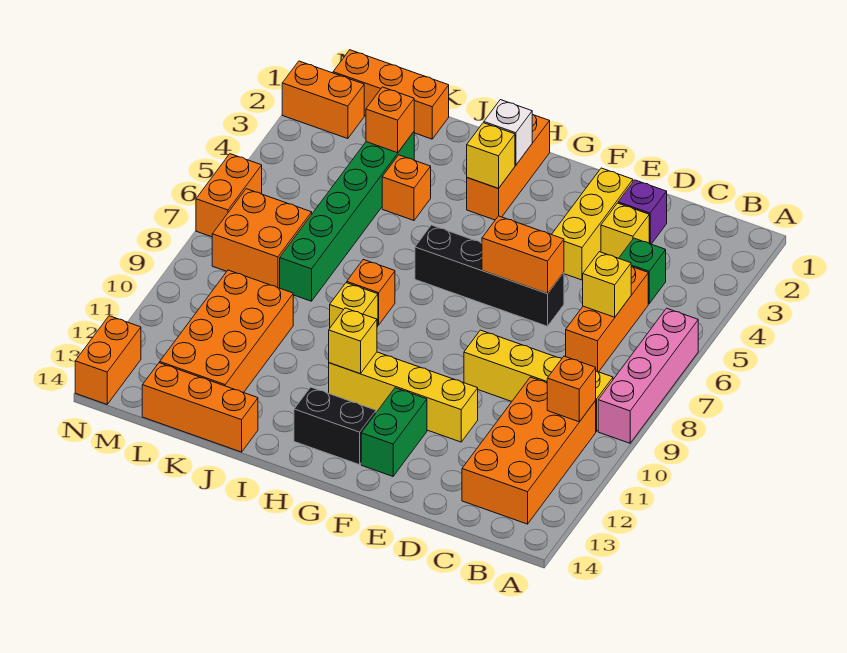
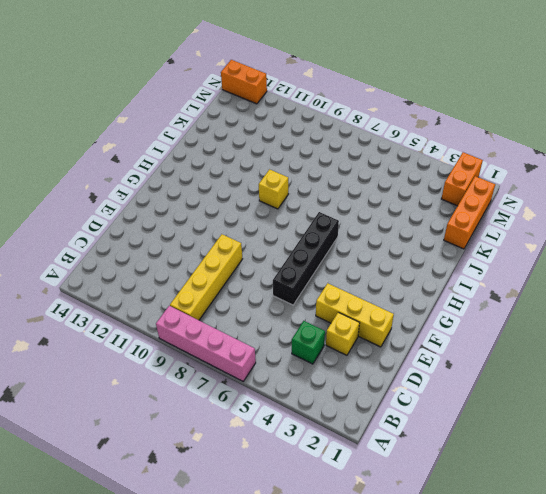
none -> orange 2x4 brick [462,377,596,524]
none -> orange 1x3 brick [566,266,648,372]
none -> purple 1x1 brick [618,180,667,244]
none -> yellow 1x4 brick [329,352,478,442]

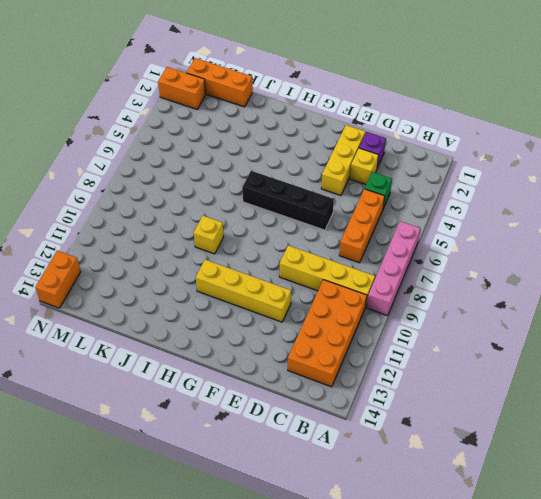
none -> green 1x2 brick [361,388,427,476]
none -> black 1x2 brick [294,387,376,465]
none -> orange 1x3 brick [467,114,550,220]
none -> orange 1x1 brick [347,259,395,325]

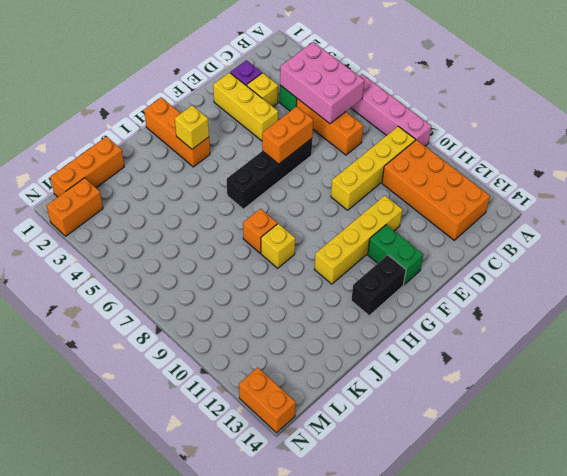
pink 2x3 brick [280,42,364,124] -> yellow 1x1 brick [583,252,631,317]
none -> orange 1x1 brick [382,155,431,220]
none -> orange 1x3 brick [142,363,258,452]
none -> green 1x6 brick [280,132,414,301]
none -> orange 2x4 brick [160,270,293,393]

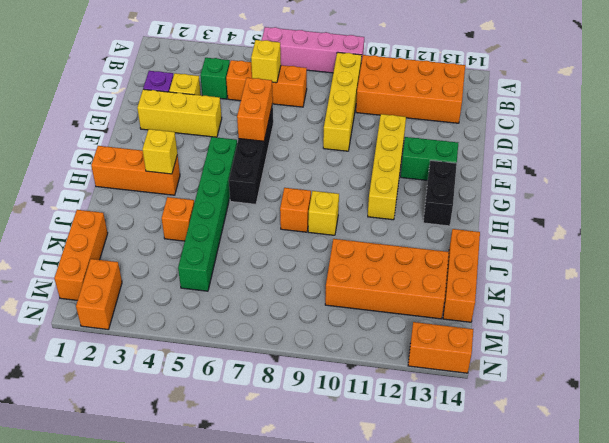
green 1x6 brick [178,137,237,291] -> green 1x6 brick turned to [280,132,414,301]
none -> orange 2x2 brick [212,189,312,288]
none -> orange 1x2 brick [196,154,262,237]
none -> orange 1x1 brick [547,356,596,422]
none -> white 1x1 brick [484,100,532,165]

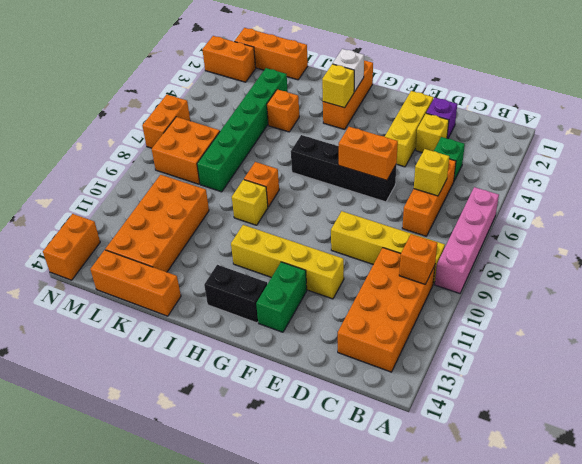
none -> yellow 1x1 brick [329,308,377,374]
none -> orange 1x1 brick [366,87,414,153]

